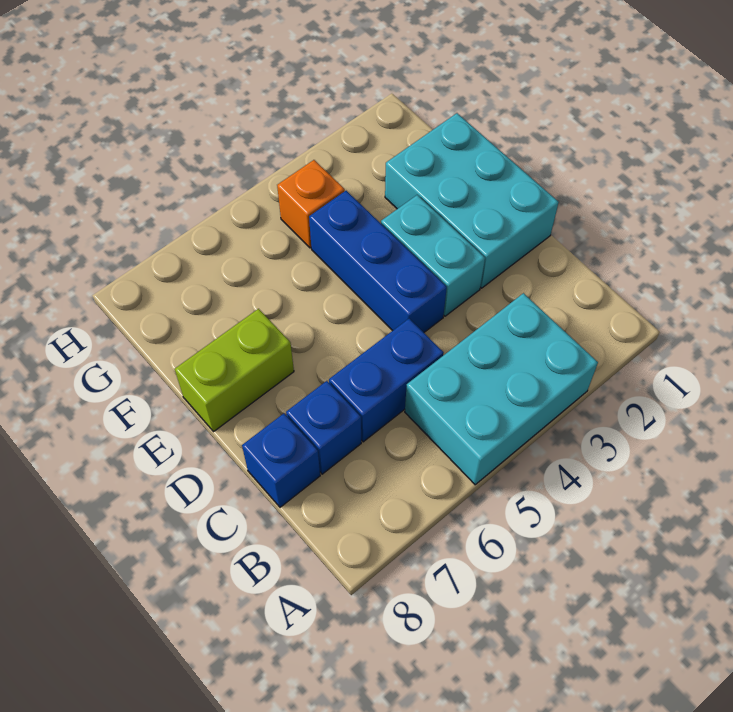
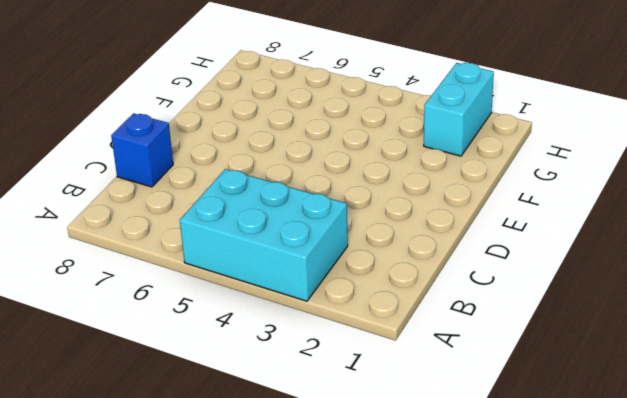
cyan 1x2 brick [424,63,494,156] -> cyan 1x2 brick moved to [381,195,485,316]
none -> blue 1x2 brick [329,319,444,442]
none -> blue 1x1 brick [286,381,361,474]

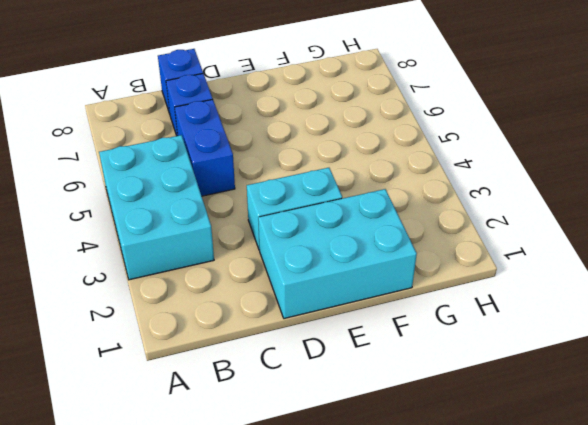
none -> blue 1x3 brick [309,191,447,332]
none -> lime 1x2 brick [175,309,294,431]

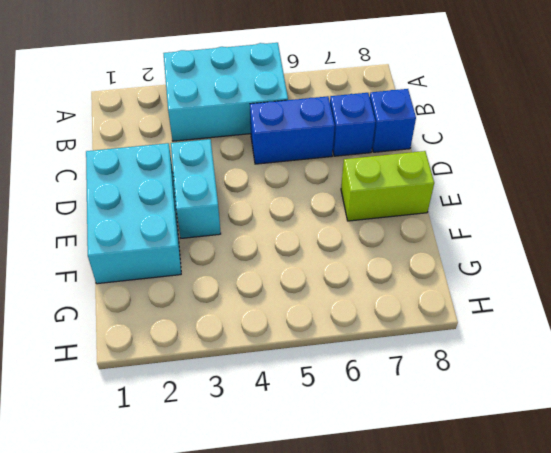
none -> blue 1x3 brick [309,191,447,332]
none -> orange 1x1 brick [277,160,345,248]

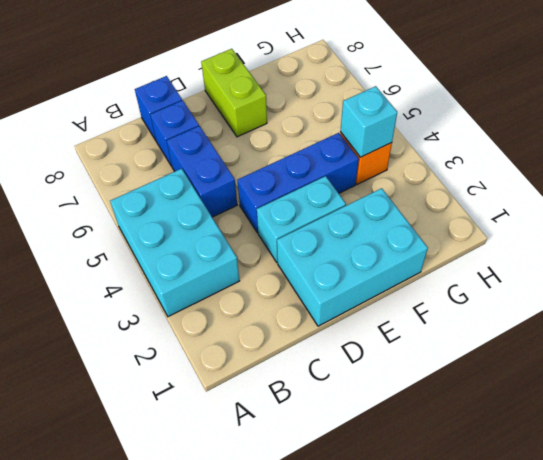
cyan 1x1 brick [340,86,397,157] -> none

